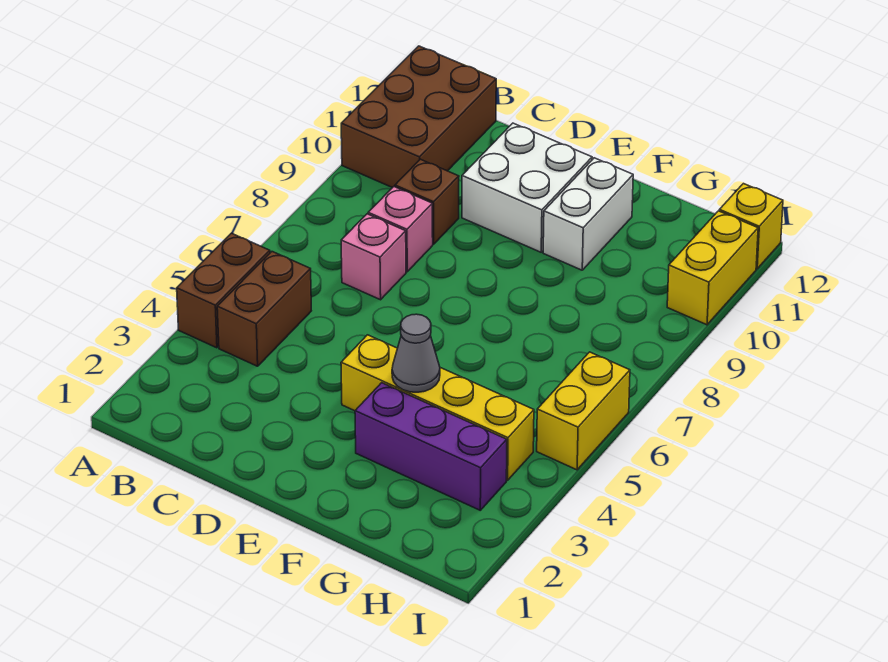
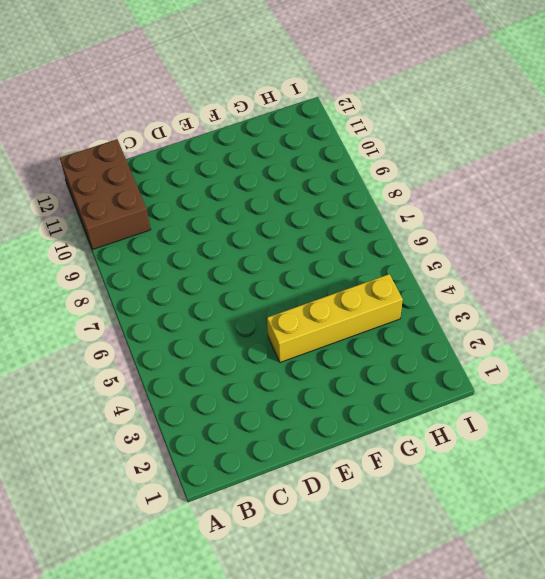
none -> brown 1x2 brick [177,233,270,348]
none -> brown 1x2 brick [217,252,311,366]
none -> pink 1x1 brick [341,214,406,300]

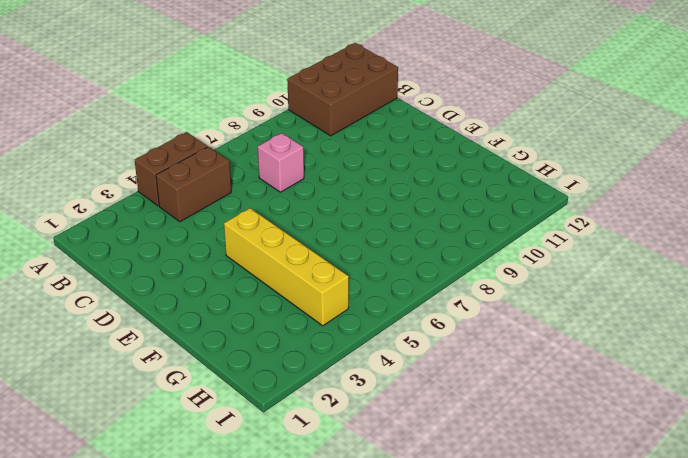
none -> pink 1x1 brick [368,187,433,272]
none -> brown 1x1 brick [395,159,459,244]
none -> white 2x2 brick [462,123,592,252]

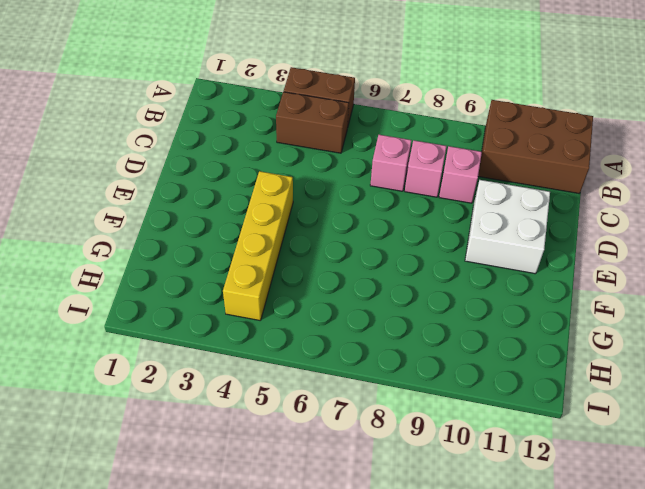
pink 1x1 brick [439,146,482,203] -> brown 1x1 brick [395,159,459,244]
none -> purple 1x3 brick [355,383,507,510]
none -> white 1x2 brick [543,158,633,270]
none -> yellow 1x2 brick [537,352,630,470]

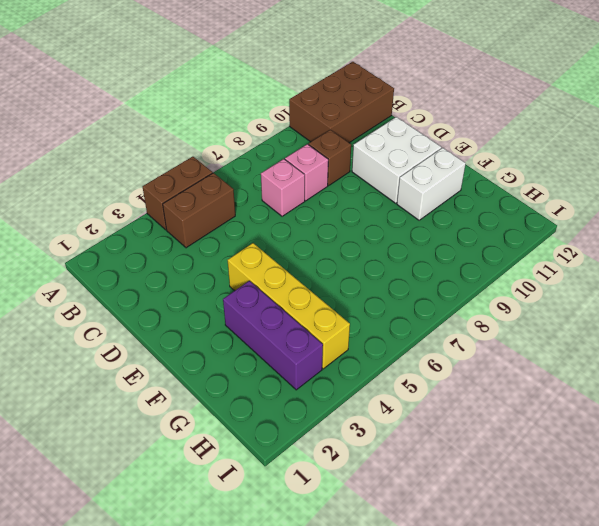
none -> yellow 1x2 brick [537,352,630,470]
none -> yellow 1x2 brick [667,211,758,325]
none -> yellow 1x1 brick [719,184,783,269]

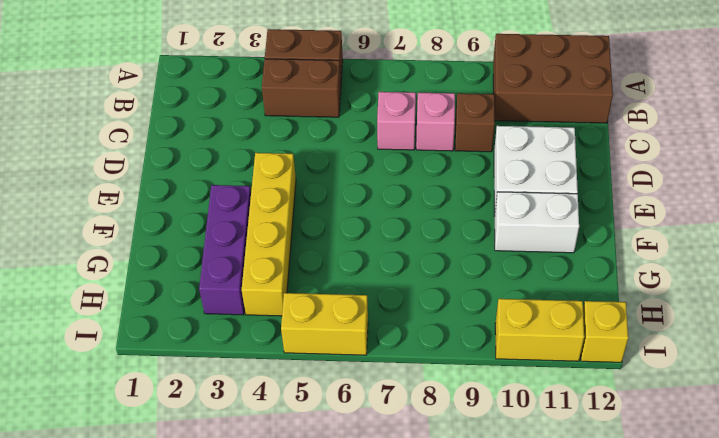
none -> grey 1x1 cone [392,314,440,392]

